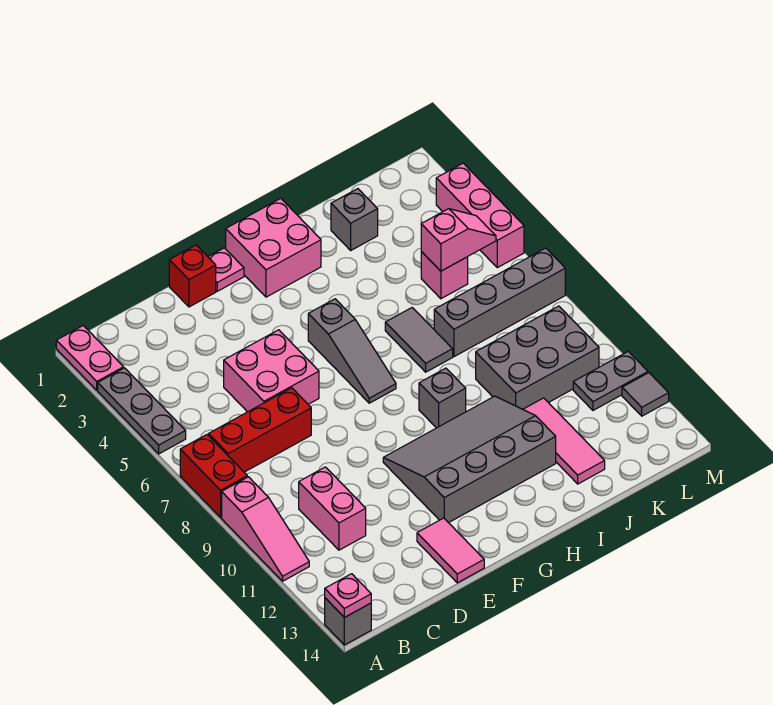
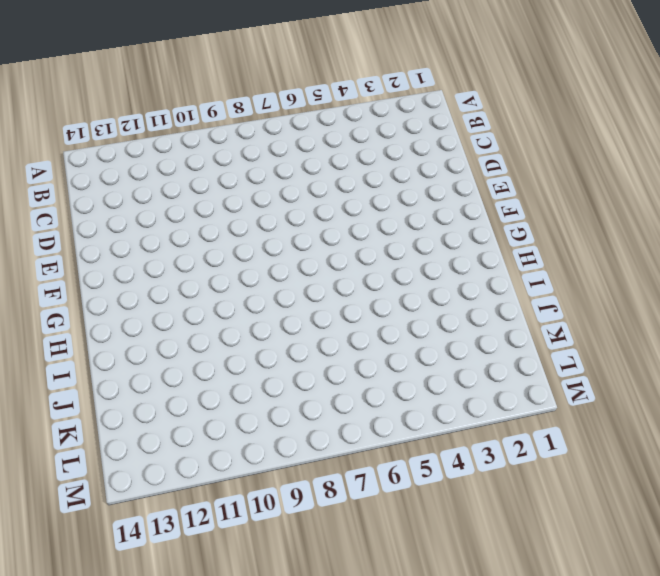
none -> pink 1x2 plate [56,326,124,390]
none -> grey 1x3 plate [98,368,186,454]
none -> red 1x2 brick [180,435,247,517]

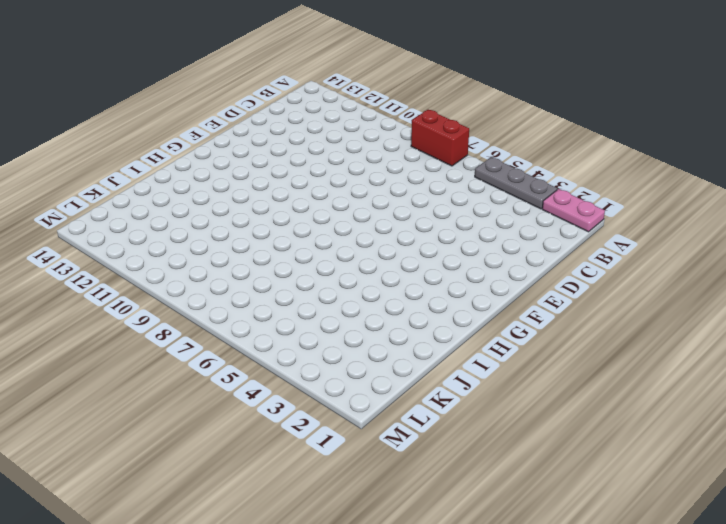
none -> pink 1x3 slope [222,477,309,581]
none -> grey 1x1 brick [325,598,371,645]
none -> red 1x3 brick [209,388,311,472]

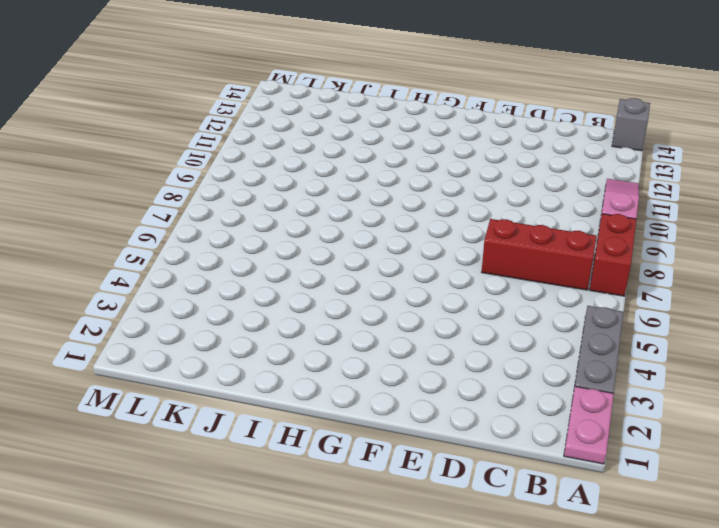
none -> pink 1x2 brick [299,467,366,550]
none -> pink 2x2 brick [224,330,319,412]
none -> red 1x1 brick [169,245,216,307]

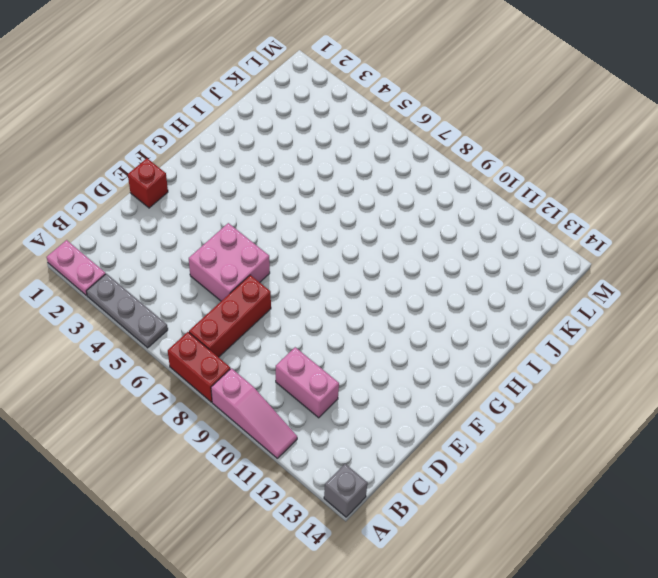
none -> pink 1x2 tile [417,518,484,583]
none -> pink 1x1 plate [208,248,244,291]
none -> grey 3x4 slope [383,396,556,523]

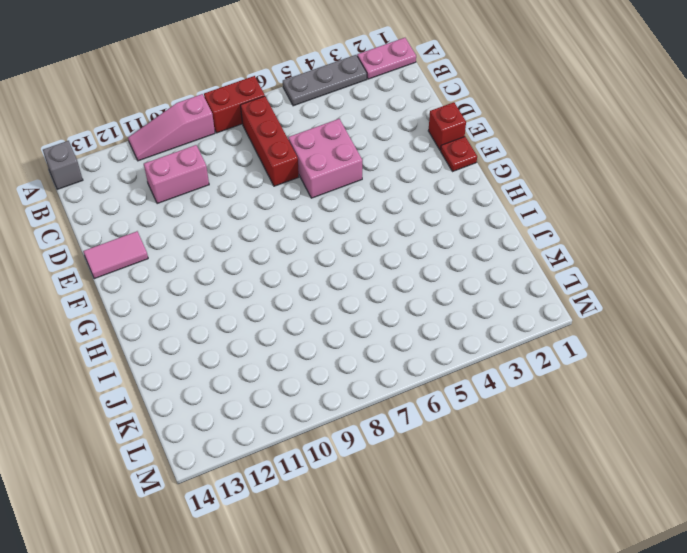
red 1x1 plate [441,137,477,172] -> pink 1x1 plate [208,248,244,291]
none -> grey 3x4 slope [383,396,556,523]
none -> pink 2x2 brick [226,198,321,297]
none -> grey 1x3 slope [308,299,396,403]

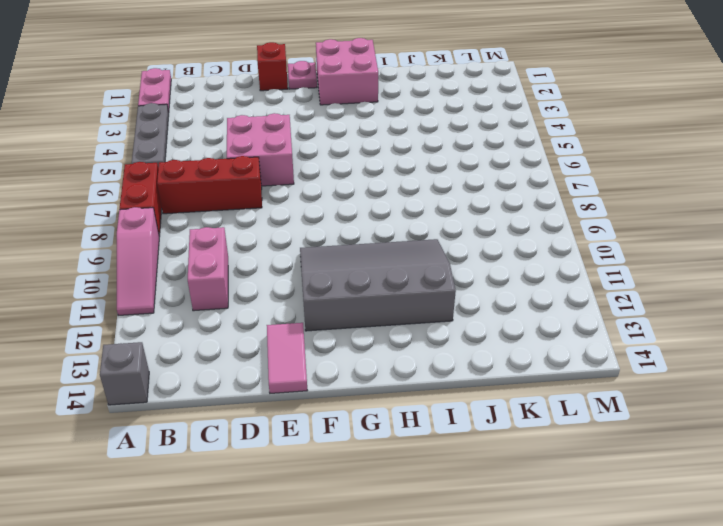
none -> grey 1x3 slope [308,299,396,403]
none -> grey 1x1 brick [419,368,466,428]
none -> grey 1x2 tile [385,308,453,372]

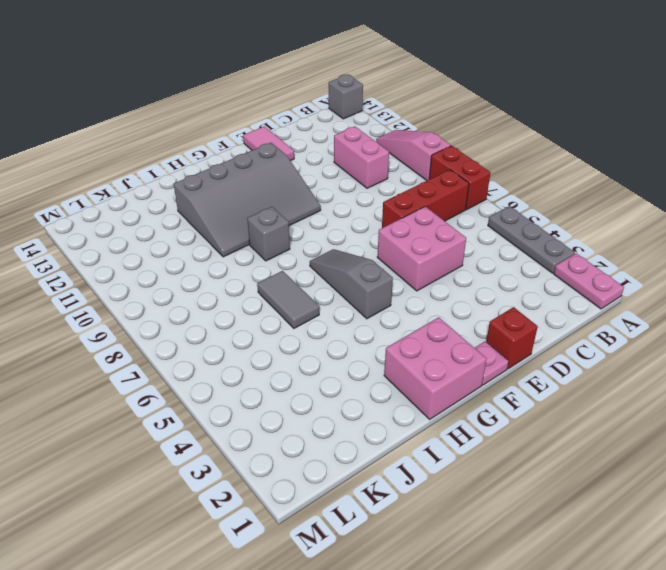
none -> grey 1x1 brick [331,189,378,250]
none -> grey 1x4 brick [434,248,565,357]
none -> grey 2x3 brick [476,306,599,409]

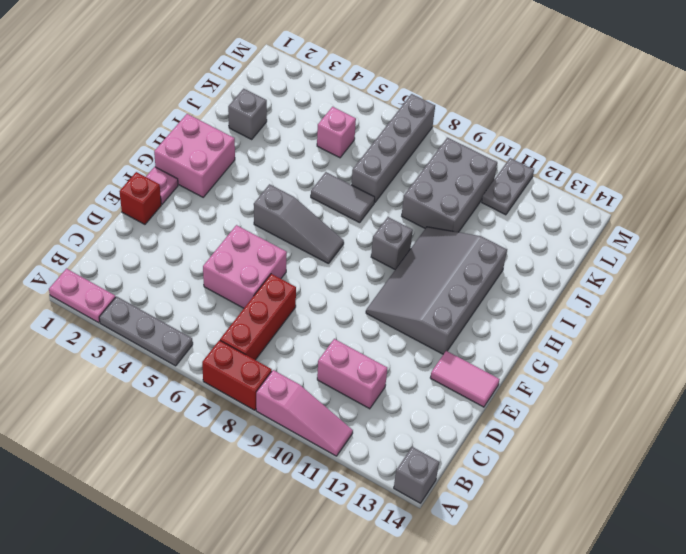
none -> pink 1x3 tile [523,398,605,484]
none -> pink 1x3 brick [436,163,524,268]
none -> grey 1x1 tile [622,373,669,416]

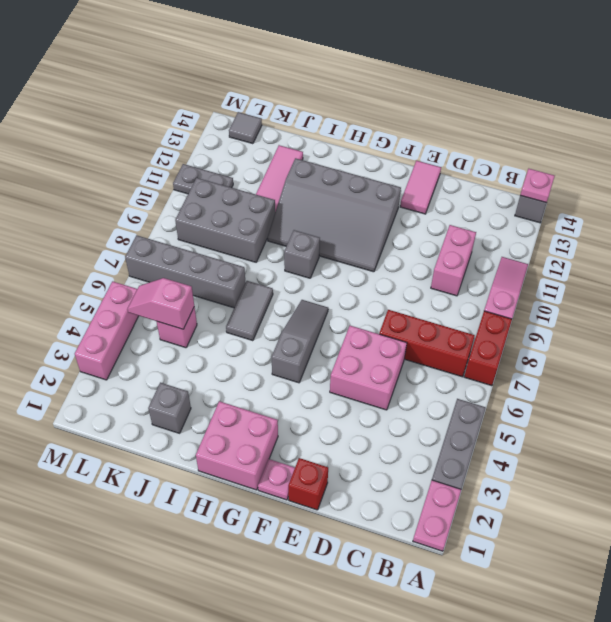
grey 1x1 tile [229,112,262,144] -> grey 1x1 tile moved to [622,373,669,416]

